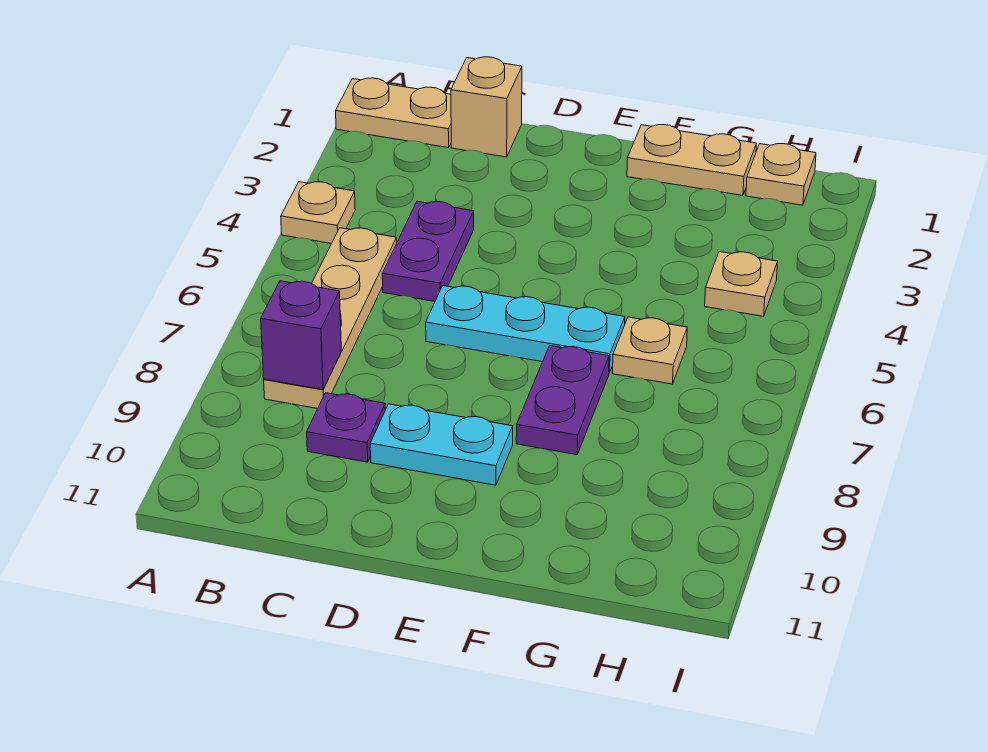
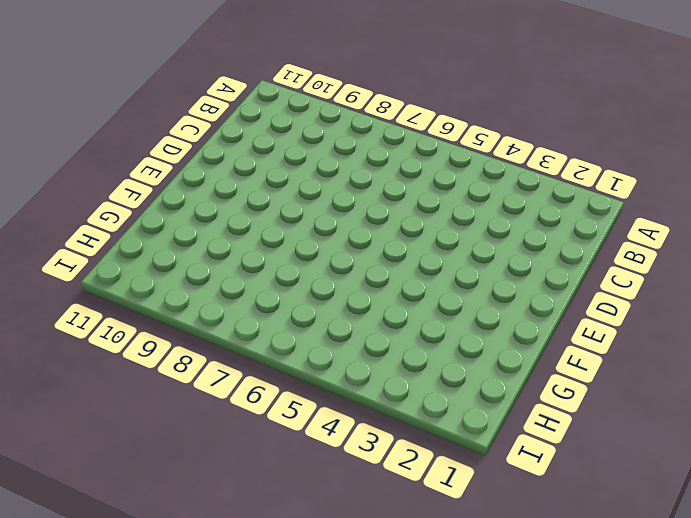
none -> tan 1x2 plate [336,78,451,148]
none -> tan 1x1 plate [281,182,355,244]
none -> tan 1x4 plate [264,228,397,409]

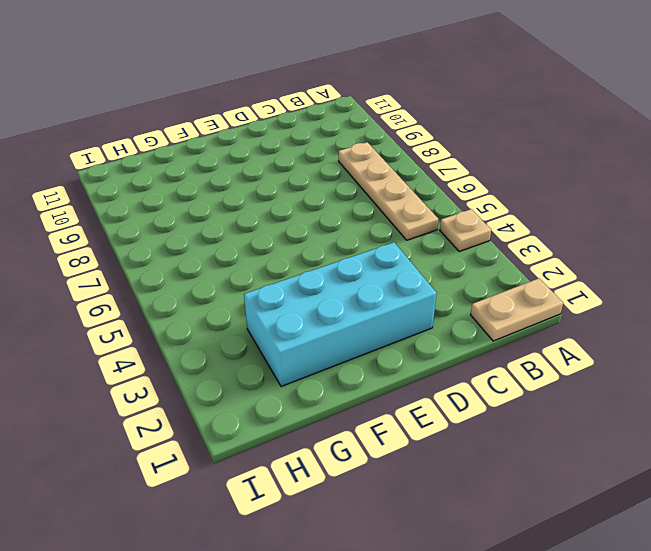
cyan 2x4 brick [244,242,437,387] -> none
none -> tan 1x1 brick [451,57,522,157]
none -> purple 1x2 plate [382,201,474,301]
none -> purple 1x1 plate [307,393,385,462]

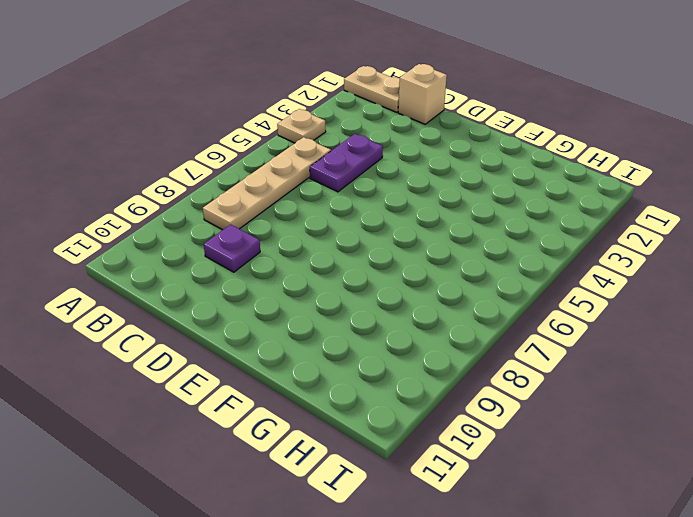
none -> cyan 1x3 plate [426,286,625,373]
none -> cyan 1x2 plate [370,404,513,485]
none -> tan 1x2 plate [627,125,756,196]

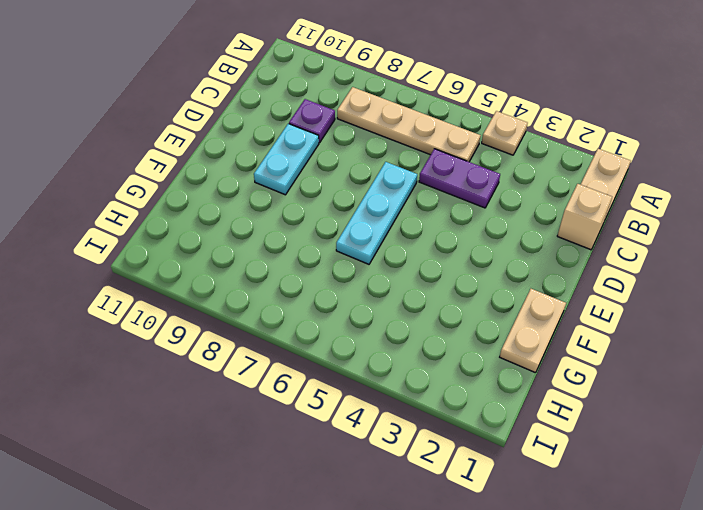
none -> purple 1x2 plate [516,346,609,455]
none -> tan 1x1 plate [613,317,687,384]
none -> tan 1x1 plate [746,144,816,205]

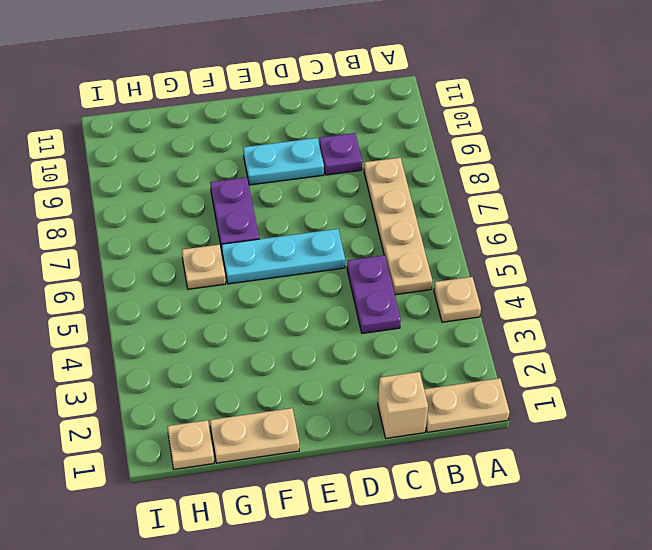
none -> tan 1x1 plate [705,252,778,316]
none -> purple 1x1 brick [261,281,341,390]

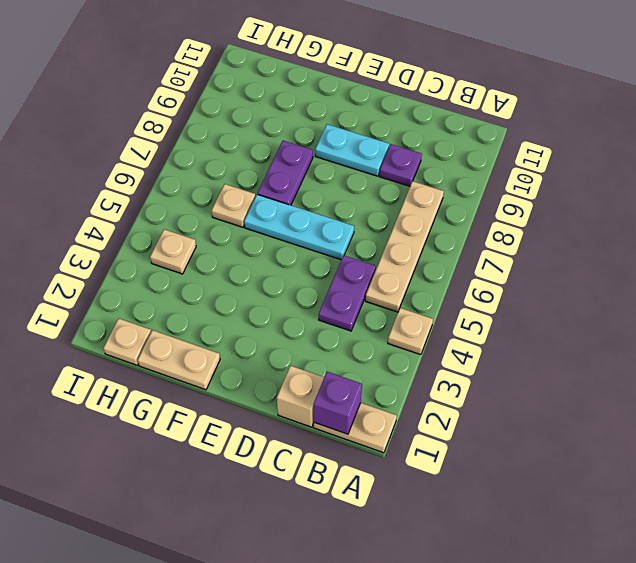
purple 1x1 brick [313,372,362,434] -> purple 1x1 brick moved to [261,281,341,390]

